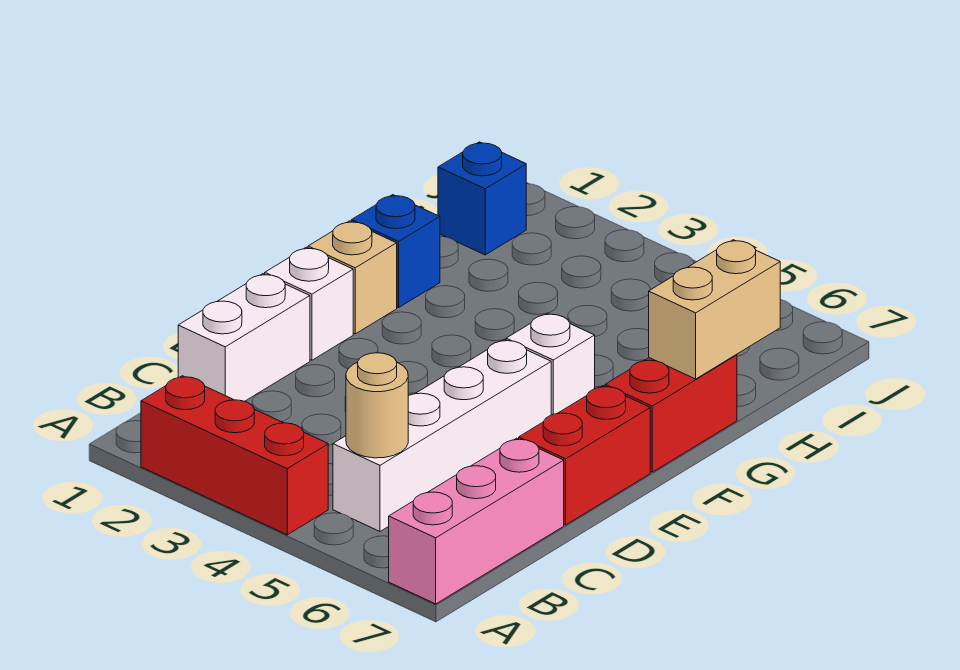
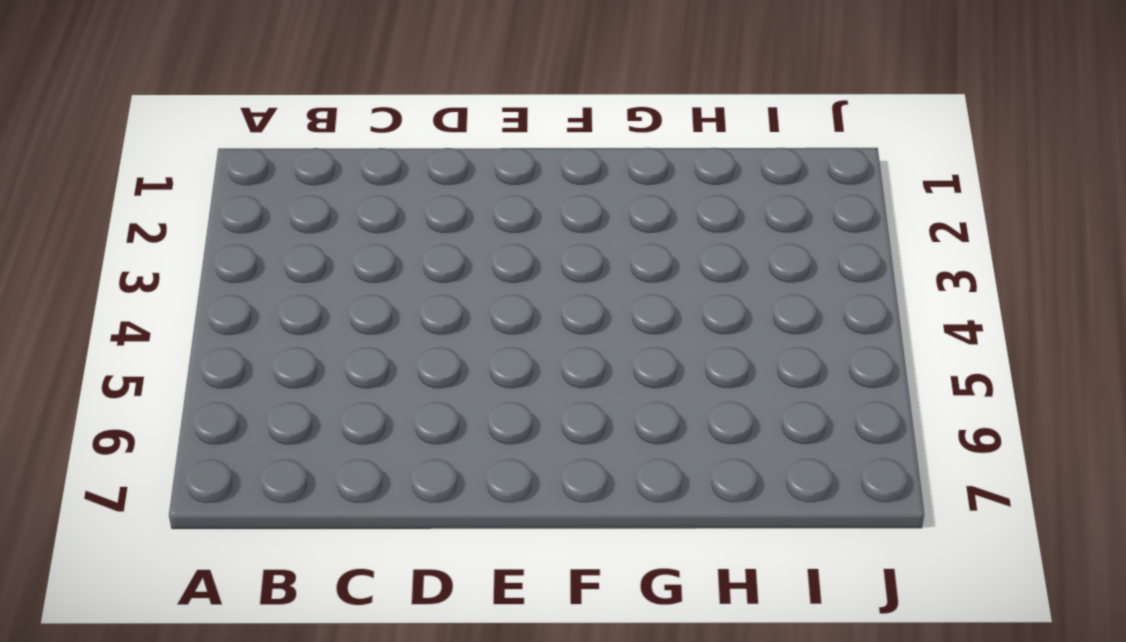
none -> red 1x3 brick [141,376,328,535]
none -> pink 1x3 brick [389,438,564,604]
none -> white 1x4 brick [333,339,551,531]

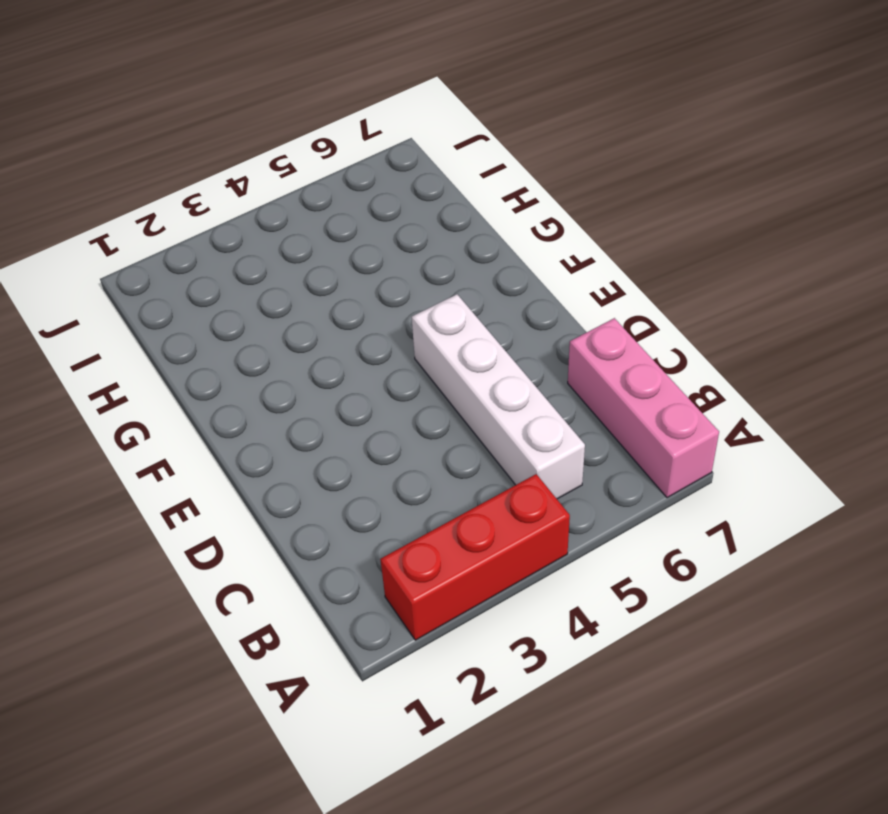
none -> white 1x2 brick [178,274,310,401]
none -> red 1x2 brick [519,386,650,525]
none -> white 1x1 brick [265,247,353,360]

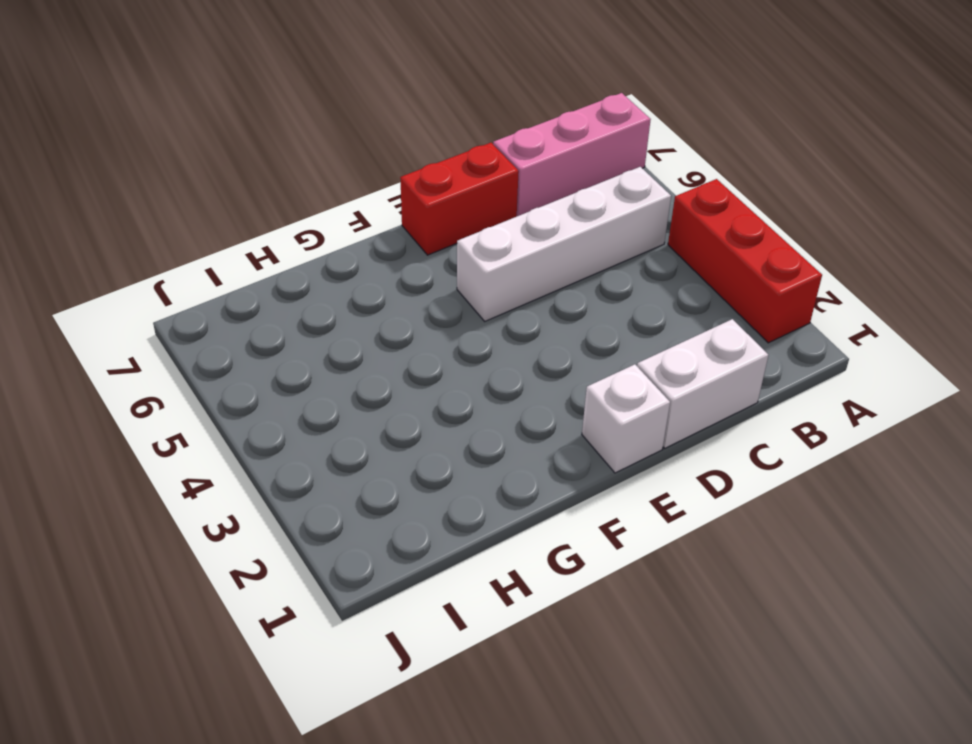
none -> tan 1x1 brick [308,221,397,334]
none -> white 1x1 brick [506,313,595,415]
none -> red 1x2 brick [605,355,737,472]

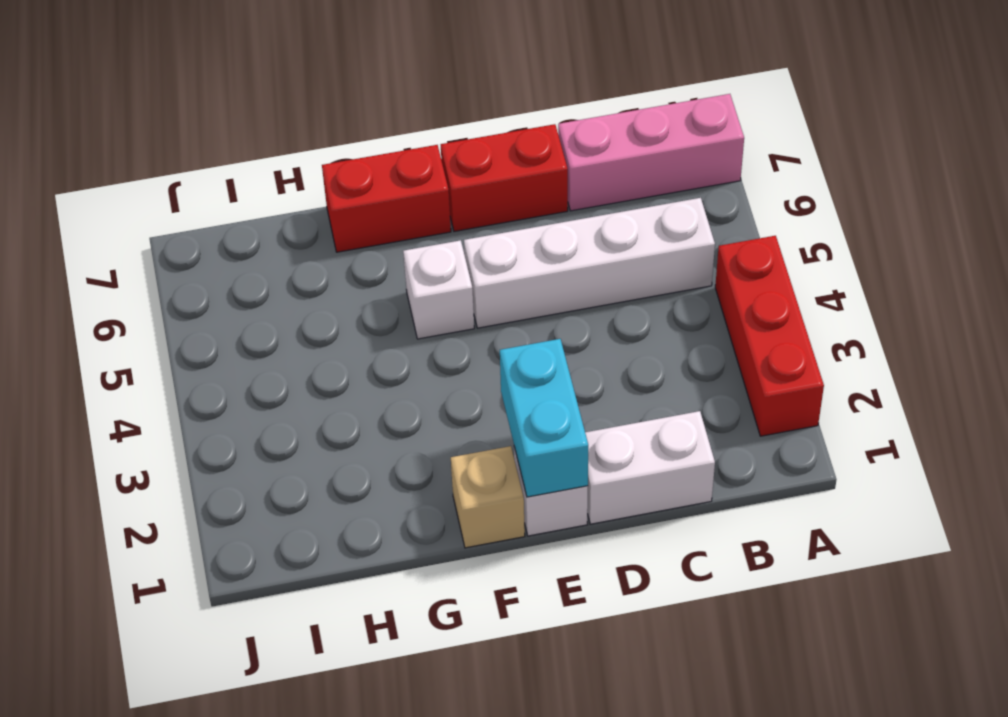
cyan 1x2 brick [500,339,588,497] -> none
none -> blue 1x1 brick [351,195,440,308]
none -> blue 1x1 brick [438,142,526,255]
none -> tan 1x1 round brick [346,353,408,458]

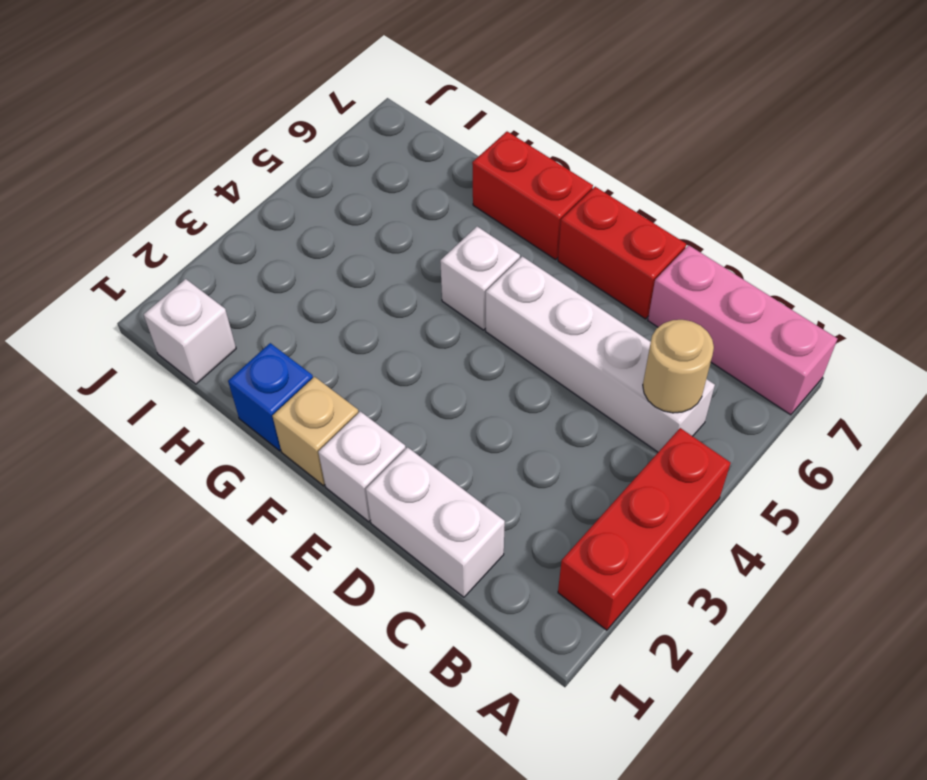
white 1x1 brick [144,279,236,384] -> blue 1x1 brick [438,142,526,255]
none -> tan 1x2 brick [649,240,780,379]

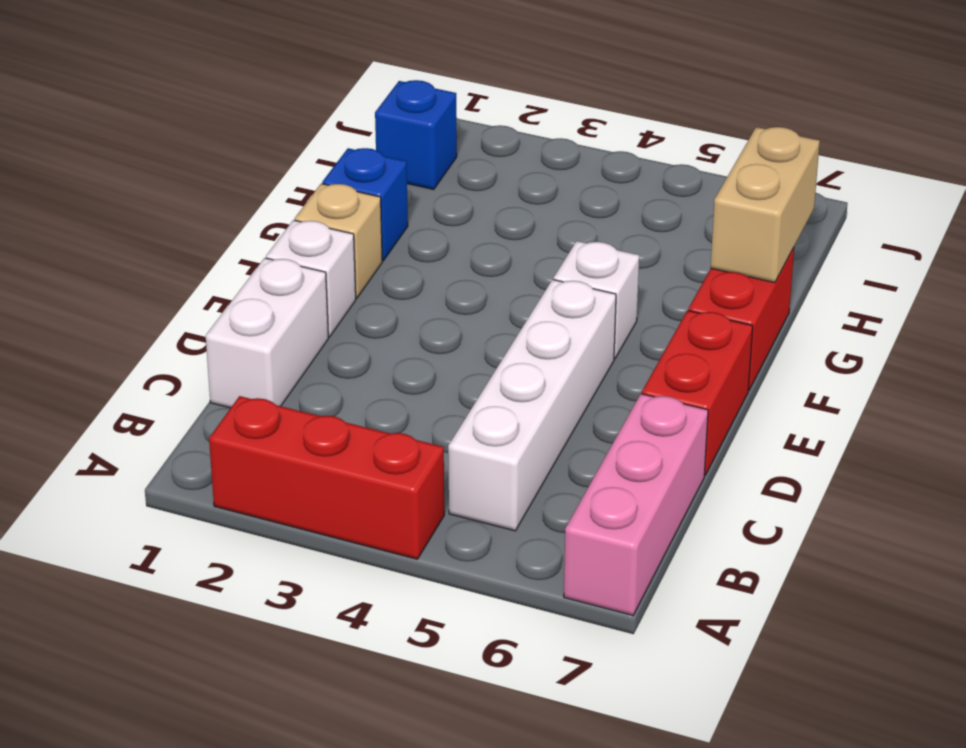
none -> tan 1x1 round brick [346,353,408,458]

